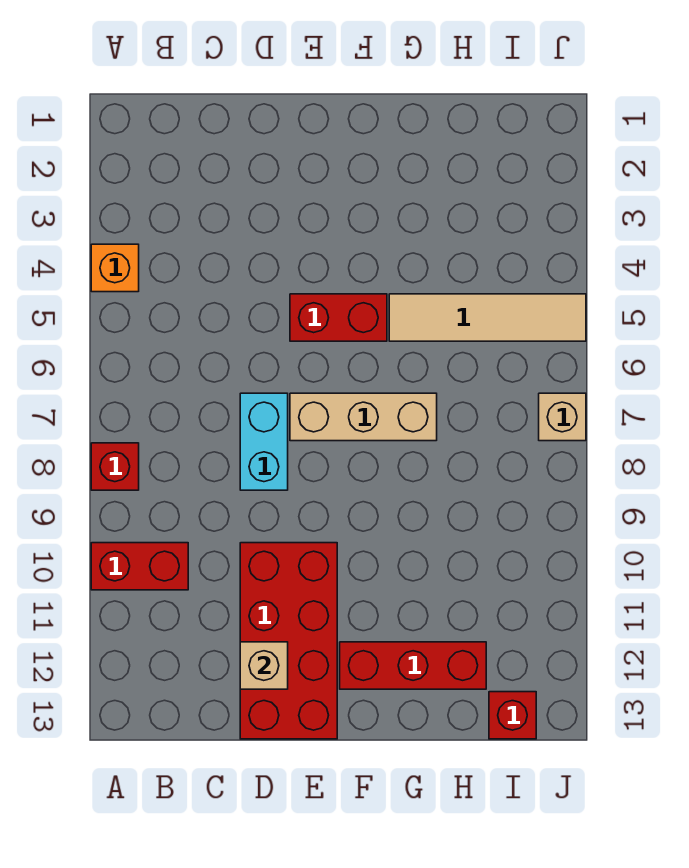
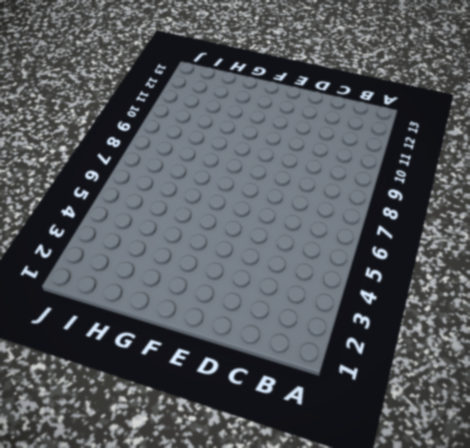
none -> orange 1x1 brick [91,244,139,292]
none -> red 1x1 brick [91,443,139,490]
none -> red 1x2 brick [91,543,188,590]

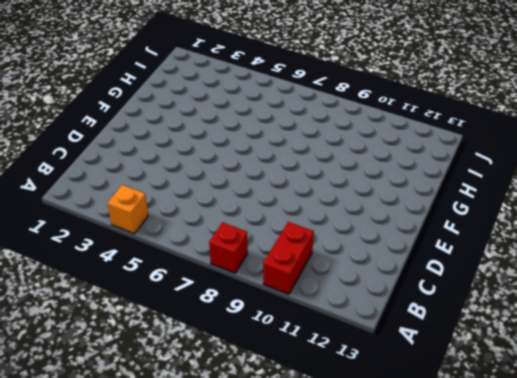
none -> cyan 1x2 brick [240,393,288,490]
none -> red 2x4 brick [240,543,337,739]
none -> red 1x2 brick [290,294,387,341]

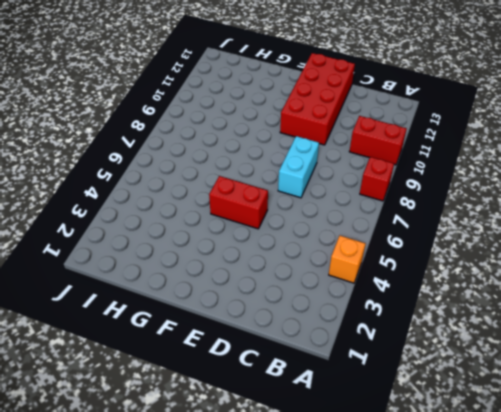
none -> tan 1x3 brick [290,393,437,441]
none -> red 1x3 brick [340,642,486,689]
none -> tan 1x4 tile [389,294,586,341]

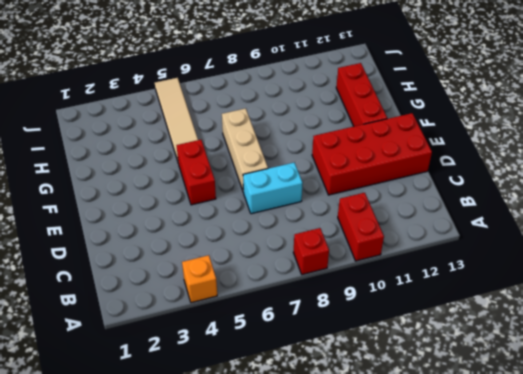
none -> red 1x1 brick [489,692,536,739]
none -> tan 1x1 brick [539,393,586,441]
none -> tan 1x1 brick [240,642,288,689]

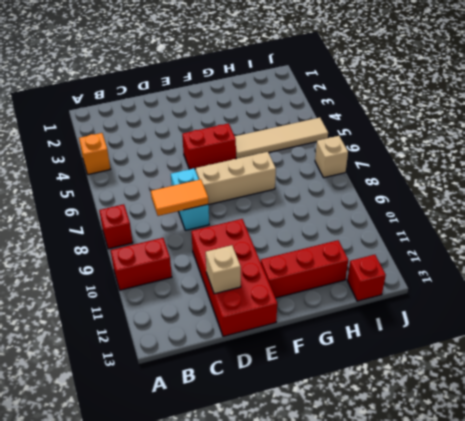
orange 1x2 tile [151,179,208,216] -> none

